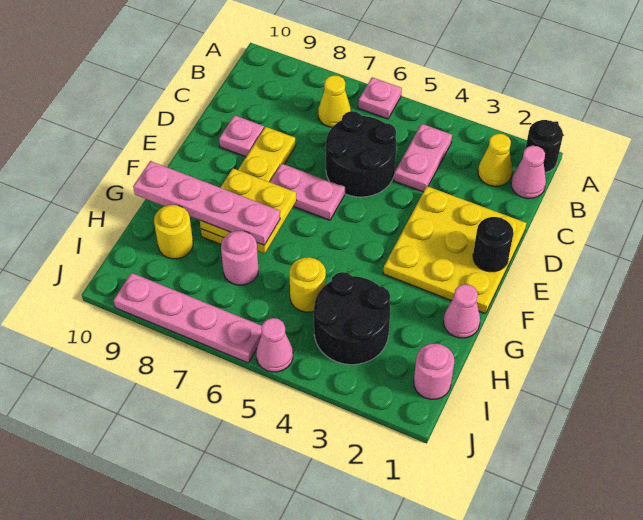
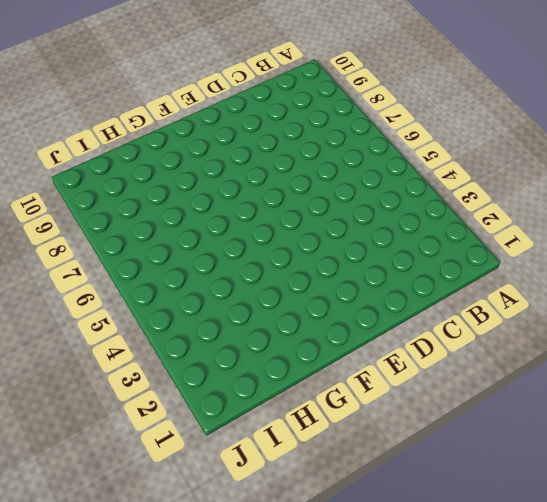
none -> black 1x1 round brick [525,120,563,172]
none -> pink 1x1 plate [358,77,402,119]
none -> pink 1x1 cone [511,146,546,199]

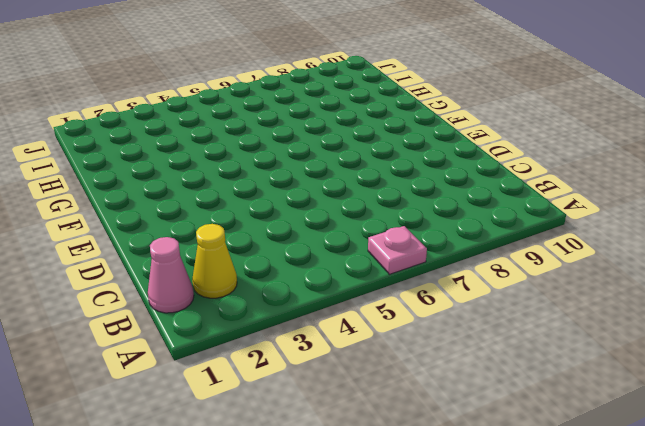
none -> black 1x1 round brick [525,120,563,172]
none -> pink 1x2 plate [394,124,452,192]
none -> yellow 1x1 cone [318,75,351,127]

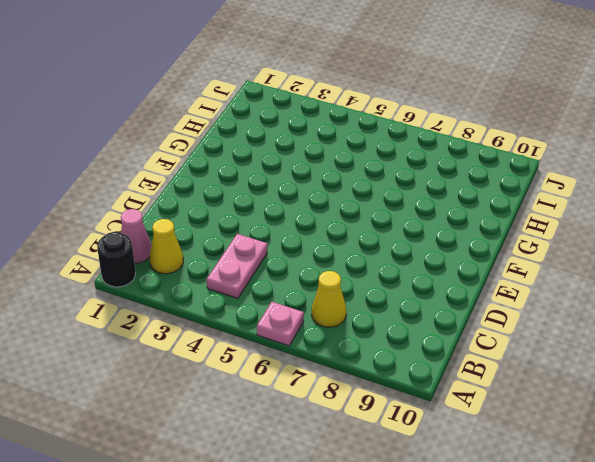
none -> black 2x2 round brick [326,111,397,197]
none -> yellow 3x3 plate [383,186,526,314]
none -> yellow 1x4 plate [201,127,296,244]

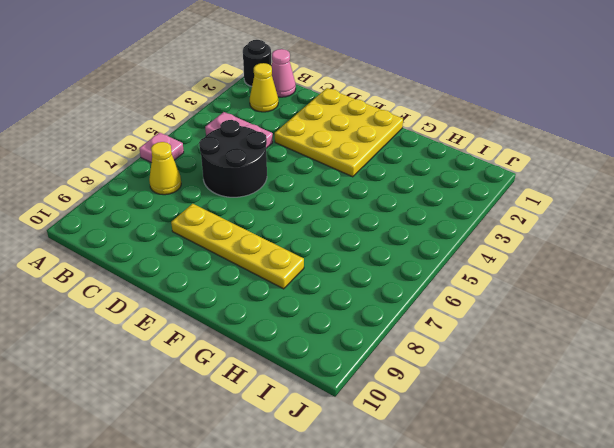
none -> pink 1x1 plate [219,115,264,157]
none -> pink 1x2 plate [270,164,345,220]
none -> pink 1x1 cone [443,284,480,338]

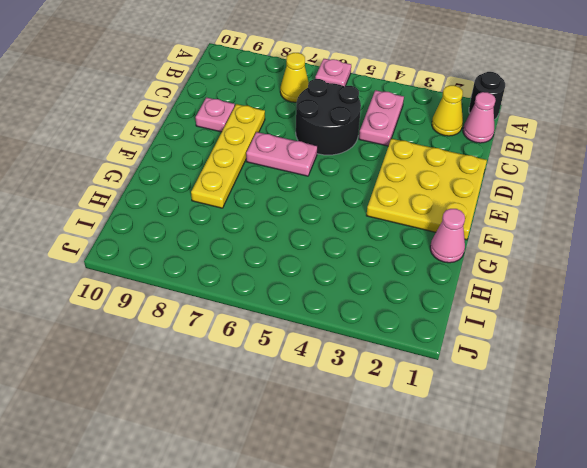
none -> black 2x2 round brick [314,272,390,365]
none -> yellow 1x1 round brick [289,257,326,312]
none -> pink 1x1 round brick [221,231,258,285]

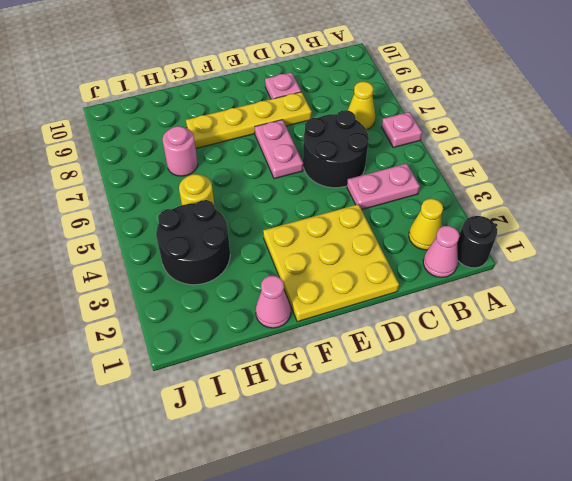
none -> yellow 1x1 round brick [154,205,193,259]
none -> pink 1x1 round brick [414,344,454,399]
none -> pink 1x1 cone [256,318,293,372]

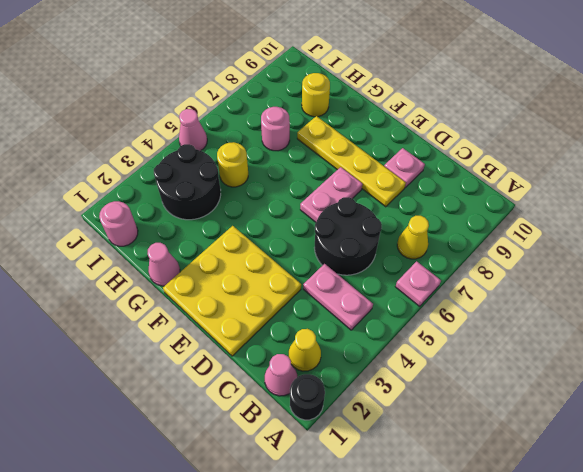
none -> pink 1x4 plate [114,273,262,363]
none -> black 1x1 round brick [473,217,513,272]
none -> yellow 2x2 plate [200,169,297,254]

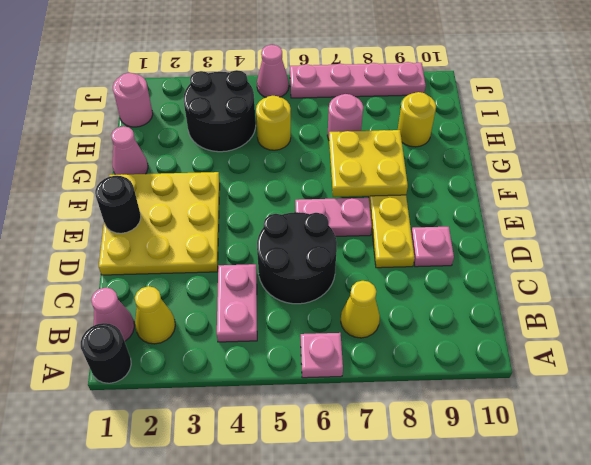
none -> pink 1x4 plate [133,161,280,245]

